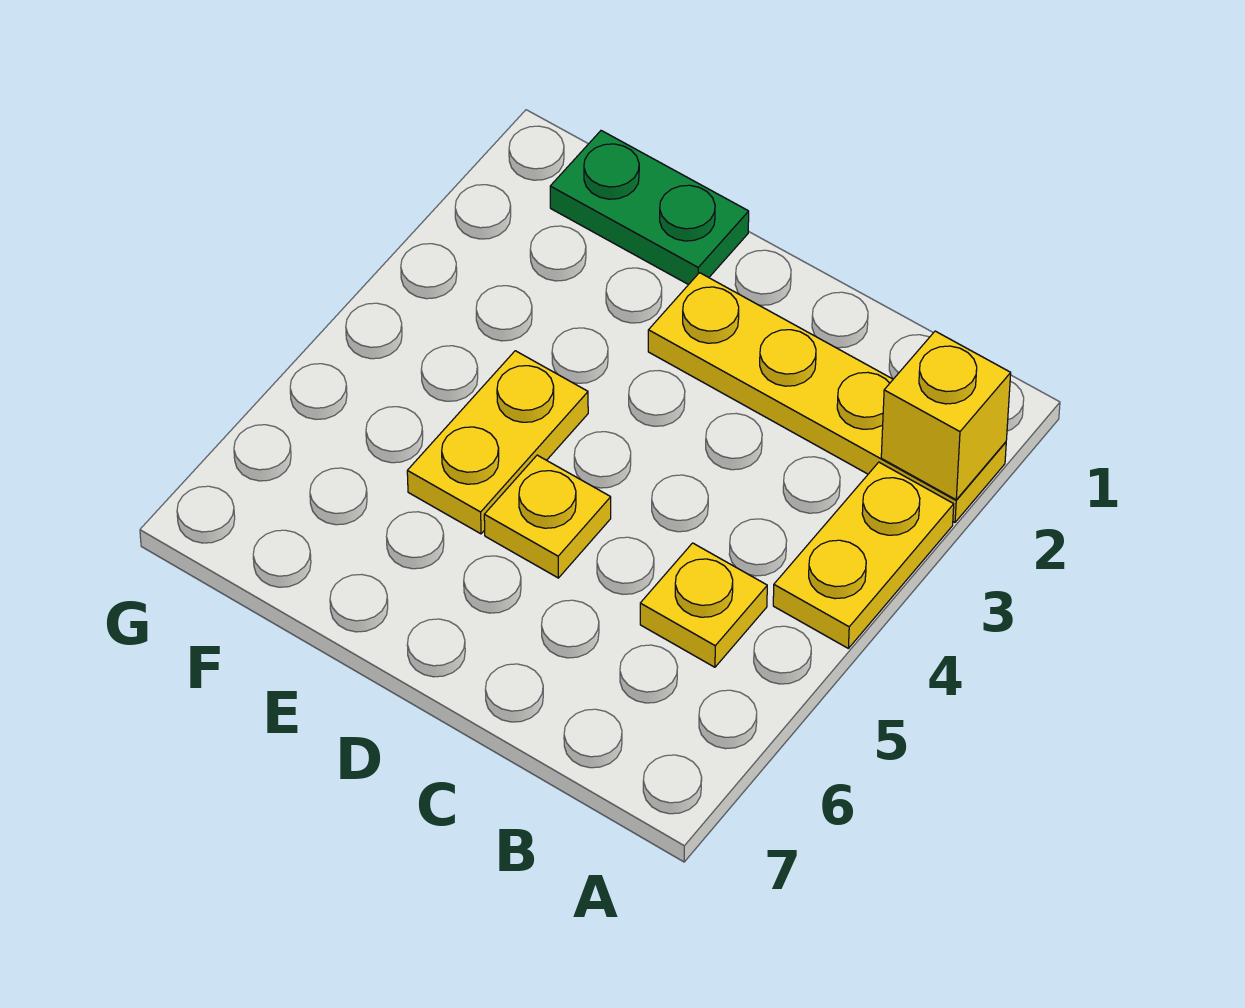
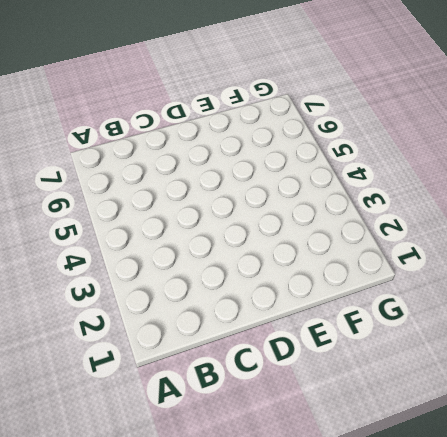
none -> yellow 1x4 plate [648,273,1006,522]
none -> yellow 1x2 plate [773,462,954,648]

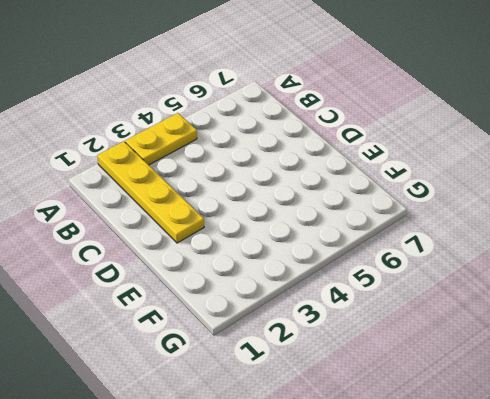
none -> yellow 1x1 plate [640,543,767,667]
none -> yellow 1x1 plate [484,455,611,578]

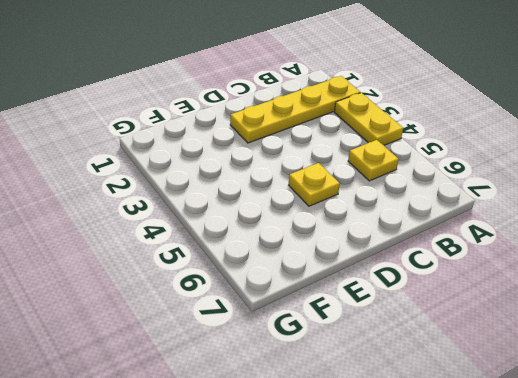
none -> green 1x2 plate [550,131,749,285]
none -> yellow 1x2 plate [407,351,588,534]

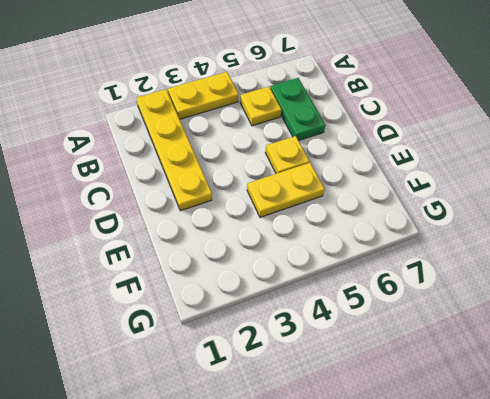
green 1x2 plate [270,78,325,141] -> green 1x2 plate moved to [550,131,749,285]
none -> yellow 1x1 brick [881,331,1011,500]

